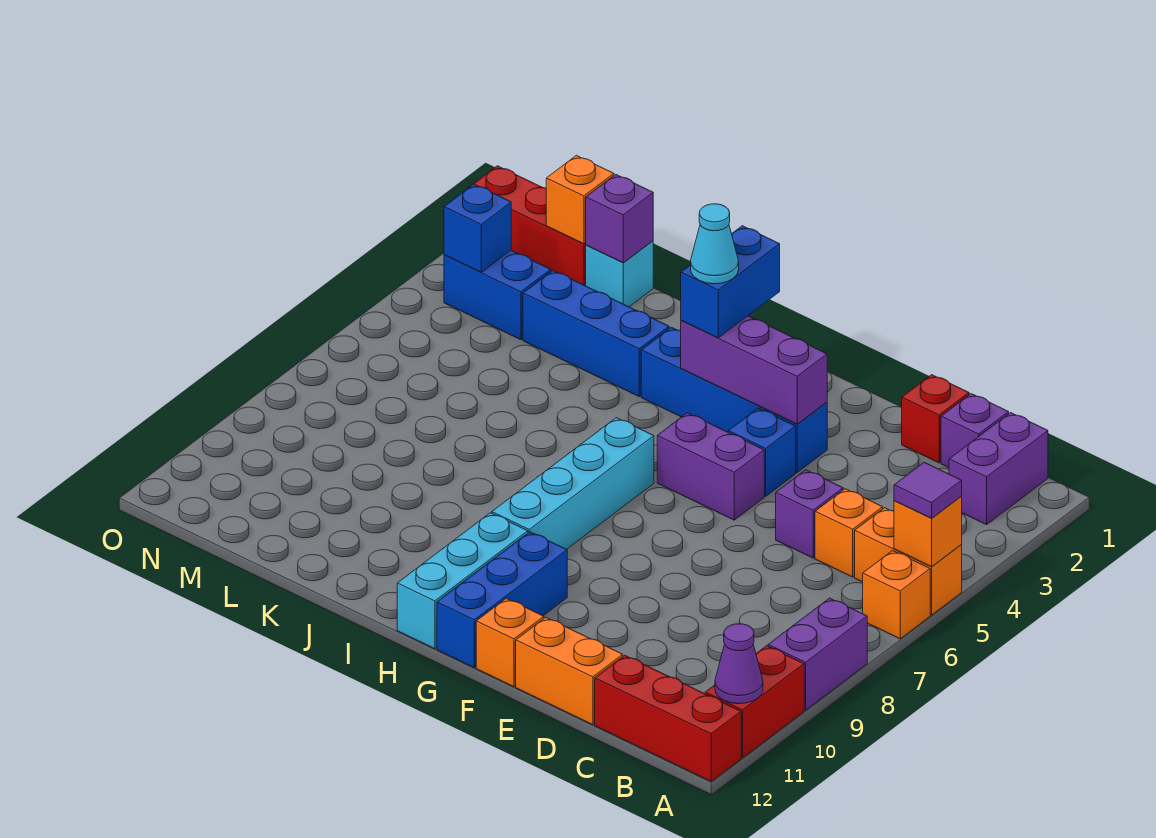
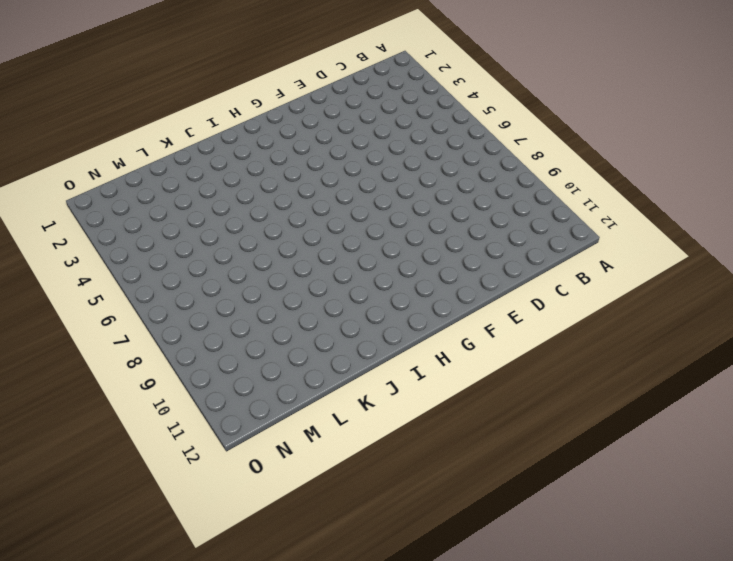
none -> orange 1x2 brick [855,508,962,615]
none -> orange 1x1 brick [863,551,930,639]
none -> purple 1x2 brick [768,598,867,710]
none -> red 1x2 brick [705,646,804,758]

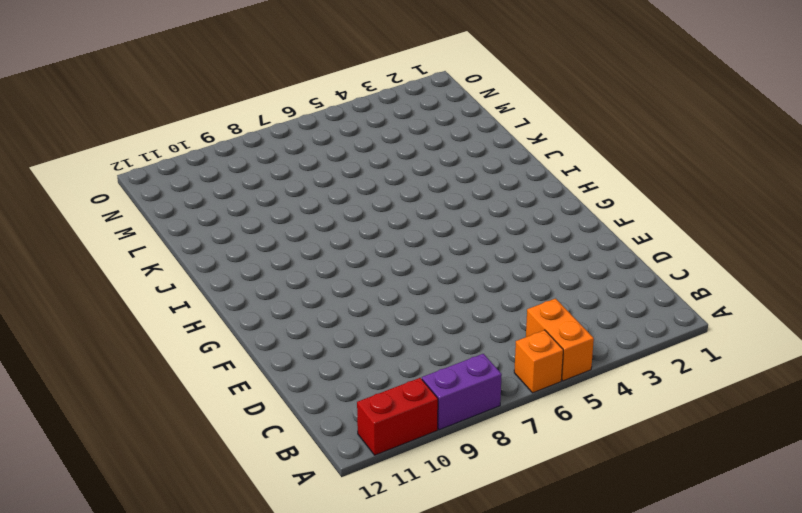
none -> red 1x3 brick [595,655,741,781]
none -> purple 1x2 brick [949,413,1048,525]
none -> purple 1x1 brick [941,394,1009,468]
none -> orange 1x1 brick [815,489,883,577]

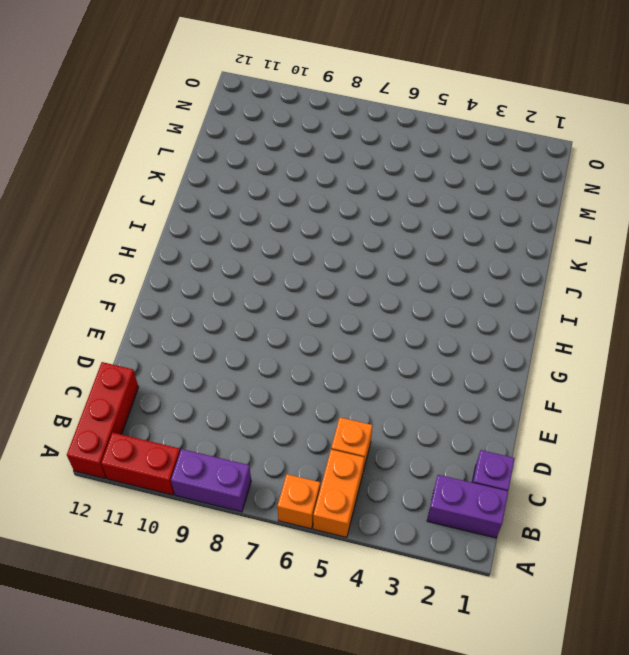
none -> red 1x1 brick [902,375,969,463]
none -> purple 1x1 brick [776,470,843,558]
none -> orange 1x2 brick [516,617,623,725]
none -> blue 1x4 brick [641,327,827,472]

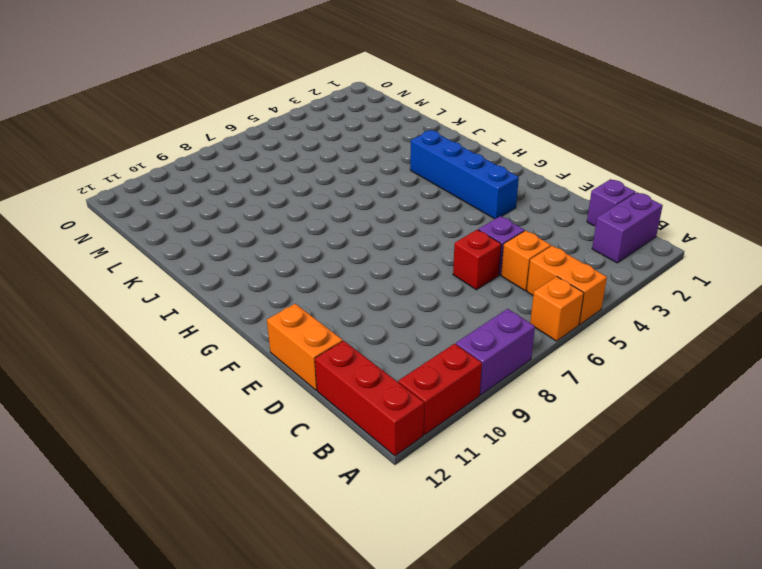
red 1x1 brick [453,230,501,290] -> red 1x1 brick moved to [902,375,969,463]
none -> blue 1x1 brick [728,408,796,496]
none -> purple 1x2 brick [657,413,764,520]
none -> orange 1x1 brick [476,598,544,687]
none -> blue 1x3 brick [437,532,567,668]

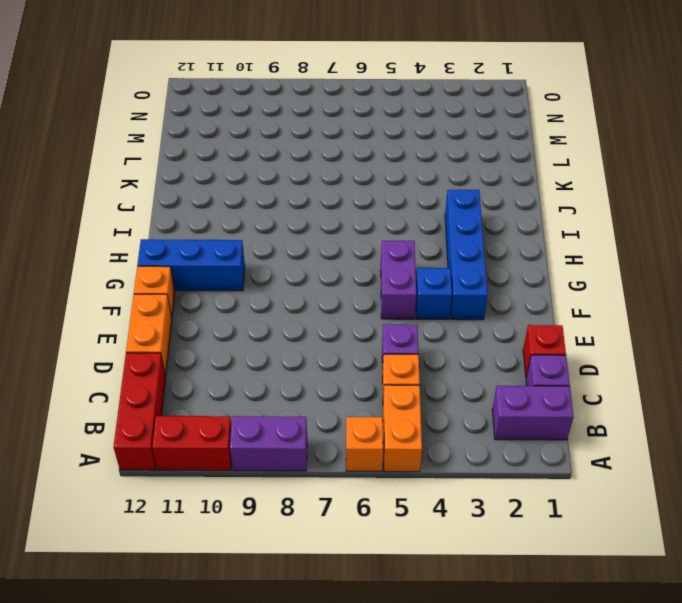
none -> cyan 1x4 brick [492,418,654,549]
none -> cyan 1x3 brick [397,513,528,649]
none -> blue 1x3 brick [523,271,669,396]
none -> cyan 1x1 brick [586,241,653,307]

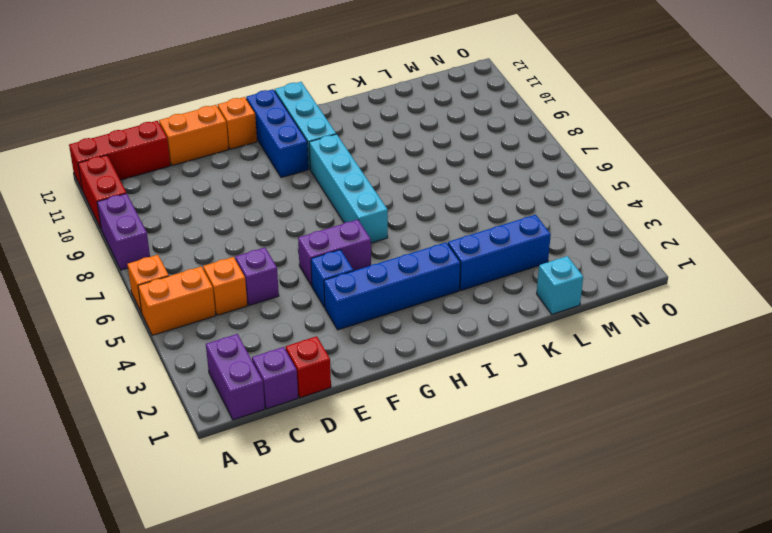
none -> red 1x3 brick [470,166,586,286]
none -> blue 1x2 brick [444,250,551,340]
none -> orange 1x1 brick [894,497,962,567]
none -> purple 1x1 cone [715,624,763,704]

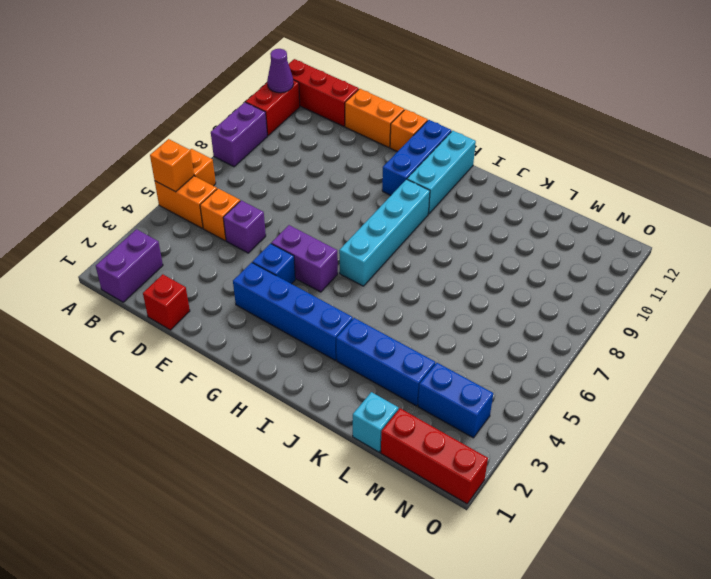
none -> purple 1x1 brick [941,394,1009,468]
none -> purple 1x3 brick [681,316,827,424]
none -> purple 1x1 brick [586,175,653,263]
none -> orange 1x1 brick [546,155,614,244]

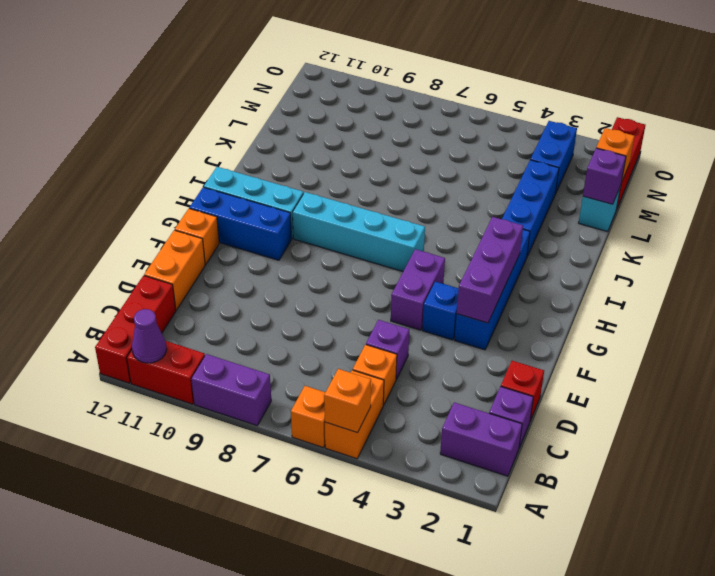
none -> blue 1x1 brick [444,184,511,272]
none -> purple 1x1 tile [894,462,962,518]
none -> blue 1x2 brick [681,226,780,338]
none -> cyan 1x1 cone [691,204,739,284]

